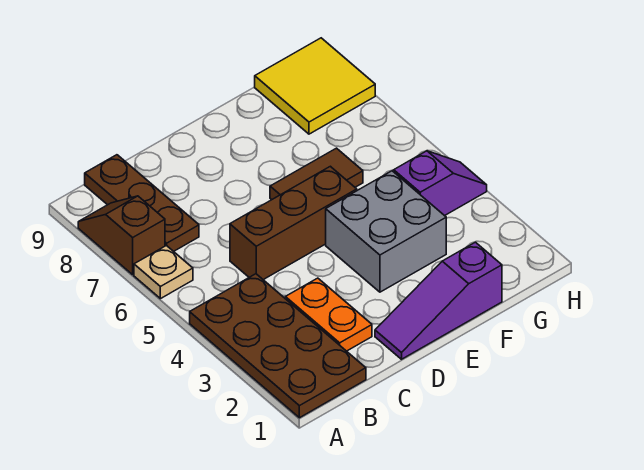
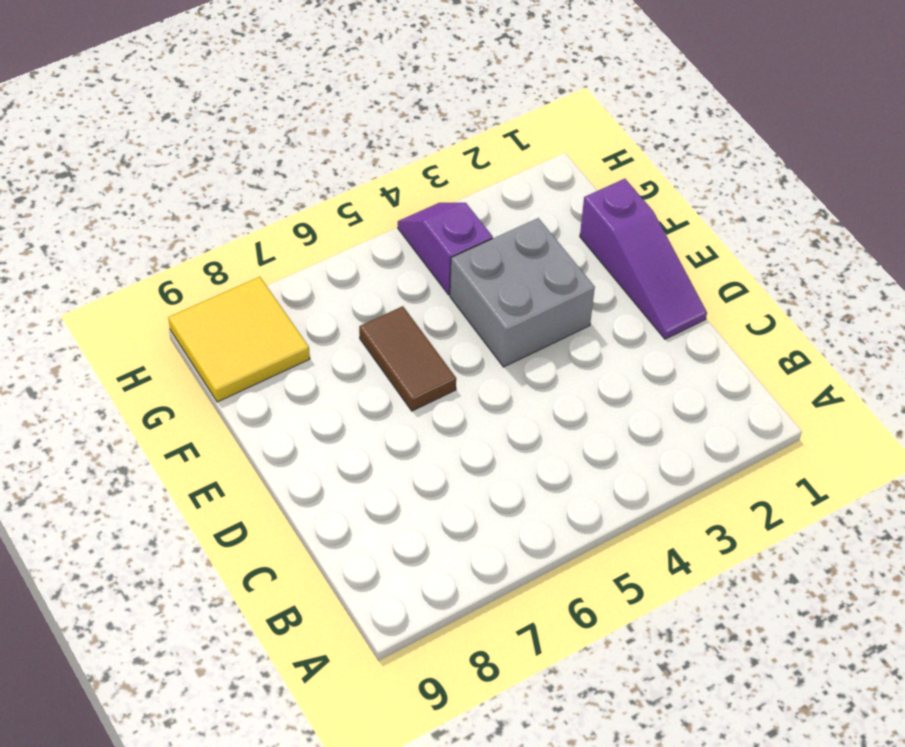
none -> brown 2x4 plate [190,274,366,418]
none -> tan 1x1 plate [134,245,193,299]

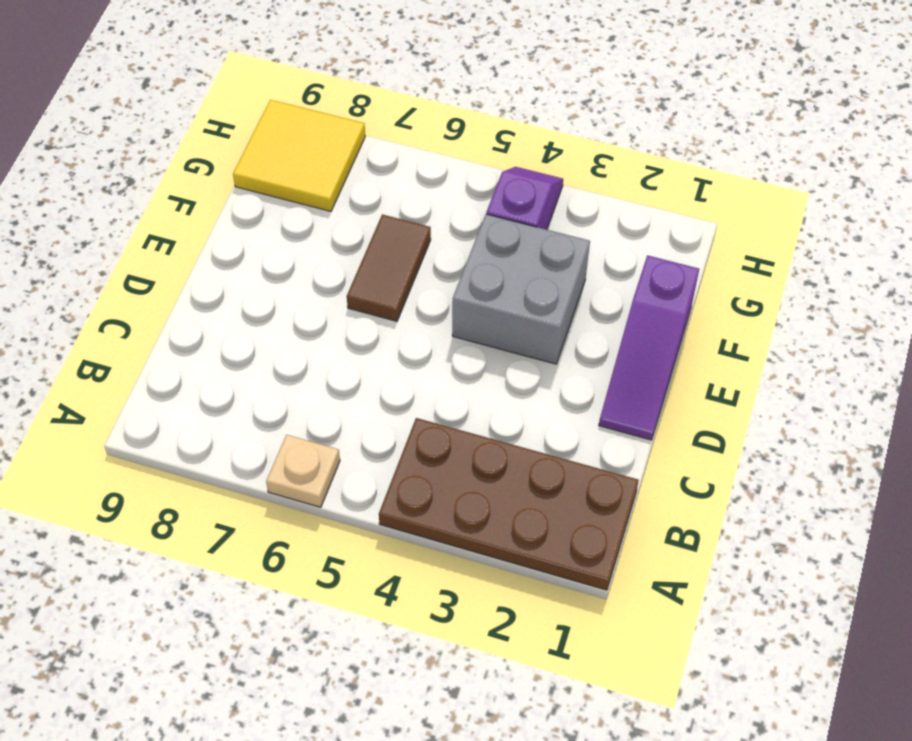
none -> brown 1x2 slope [78,196,165,275]
none -> brown 1x3 plate [85,155,199,251]

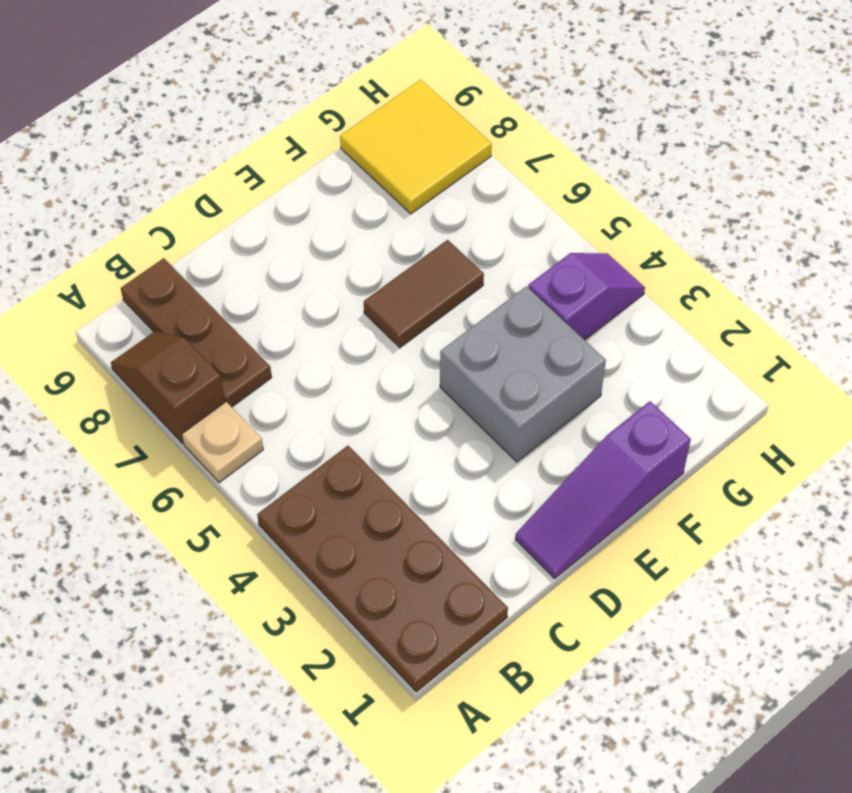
none -> orange 1x2 plate [285,278,372,351]
none -> brown 1x3 brick [230,166,357,280]

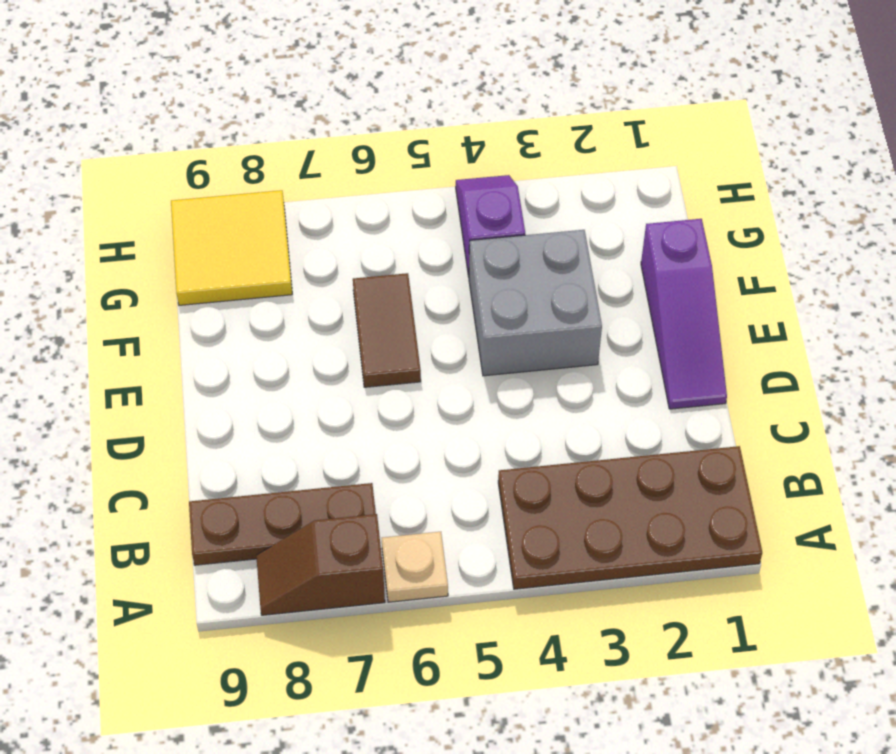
none -> orange 1x2 plate [285,278,372,351]
none -> brown 1x3 brick [230,166,357,280]

